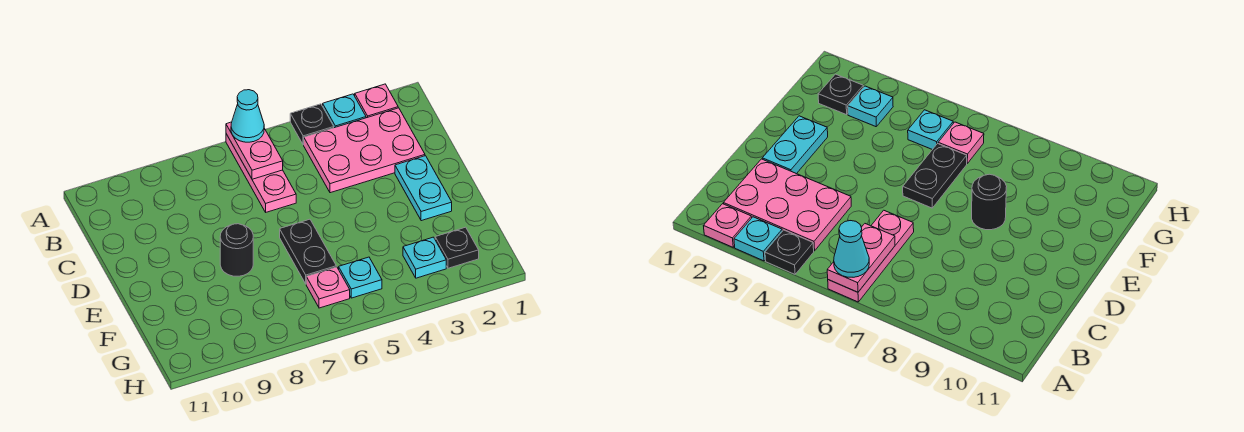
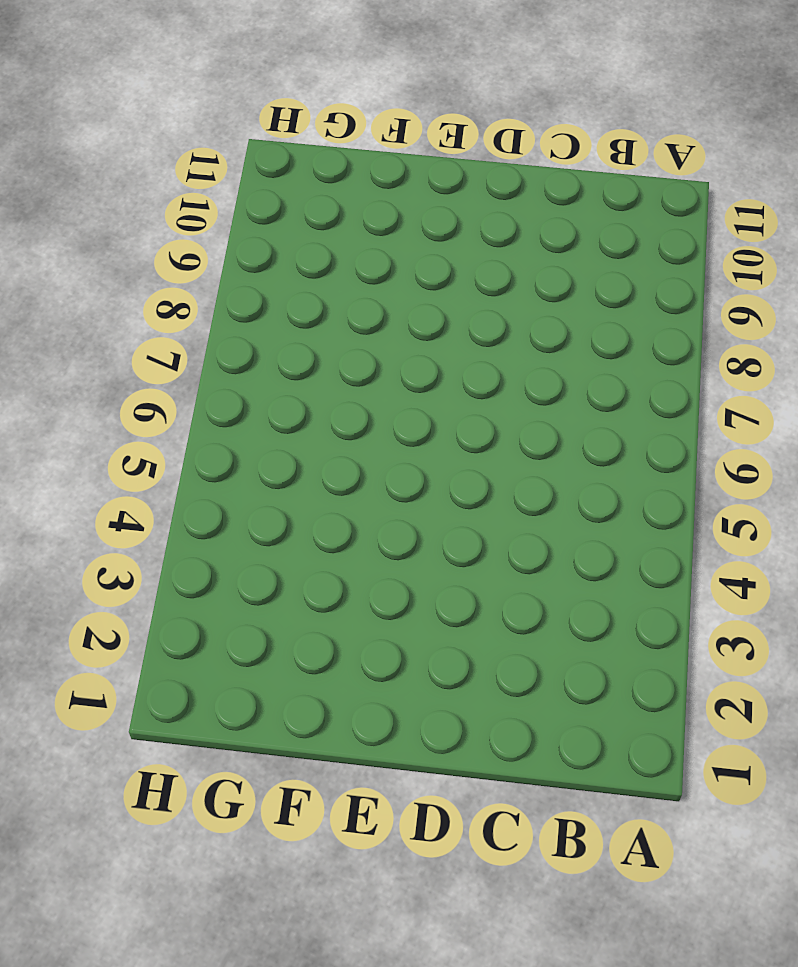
none -> pink 1x1 plate [355,84,398,118]
none -> cyan 1x1 plate [323,94,366,128]
none -> black 1x1 plate [290,104,334,145]

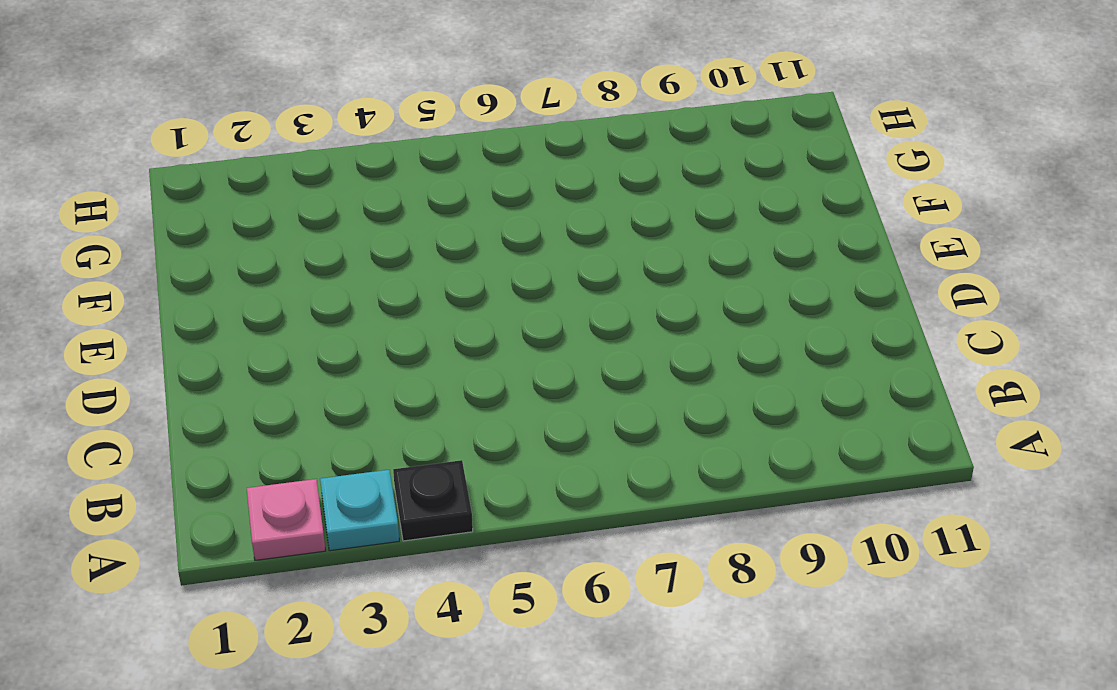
none -> pink 1x3 plate [226,134,296,212]
none -> pink 2x3 plate [304,108,425,193]
none -> cyan 1x2 plate [395,156,452,221]

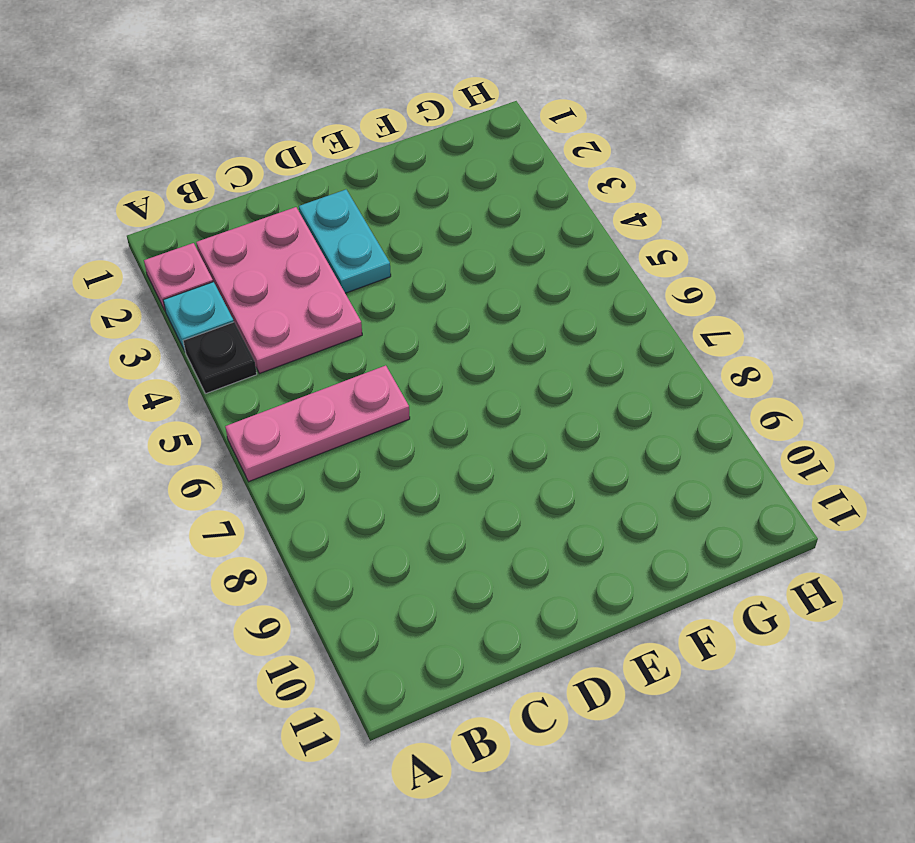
cyan 1x2 plate [299,190,391,293] -> cyan 1x2 plate turned to [395,156,452,221]
none -> black 1x2 plate [280,219,336,284]
none -> black 1x1 round brick [220,224,253,276]
none -> black 1x1 plate [435,227,479,268]

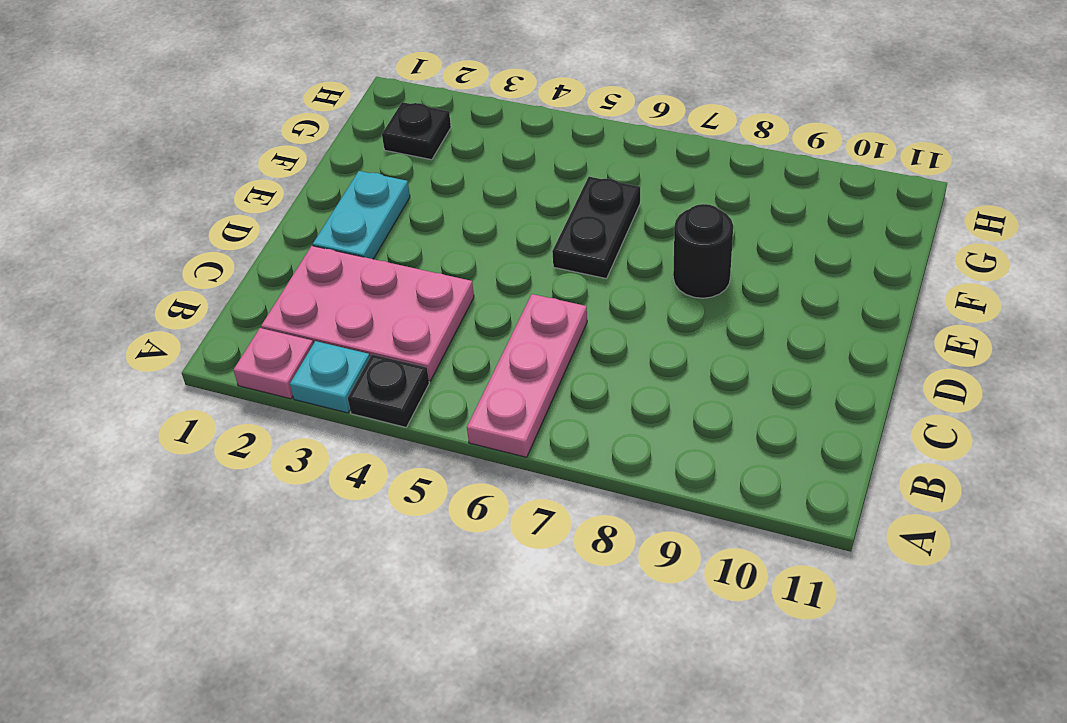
none -> cyan 1x1 plate [403,237,446,278]
none -> cyan 1x1 plate [339,257,382,298]
none -> pink 1x1 plate [306,267,350,308]

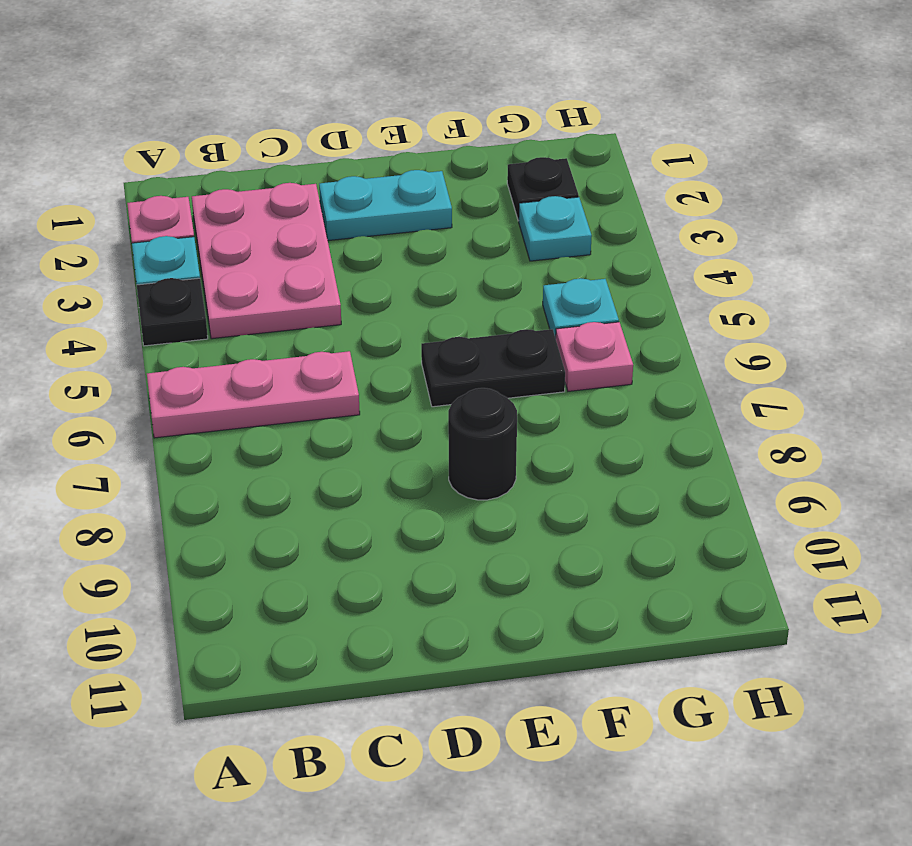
none -> pink 1x2 plate [226,122,283,179]
none -> cyan 1x1 cone [231,90,264,142]

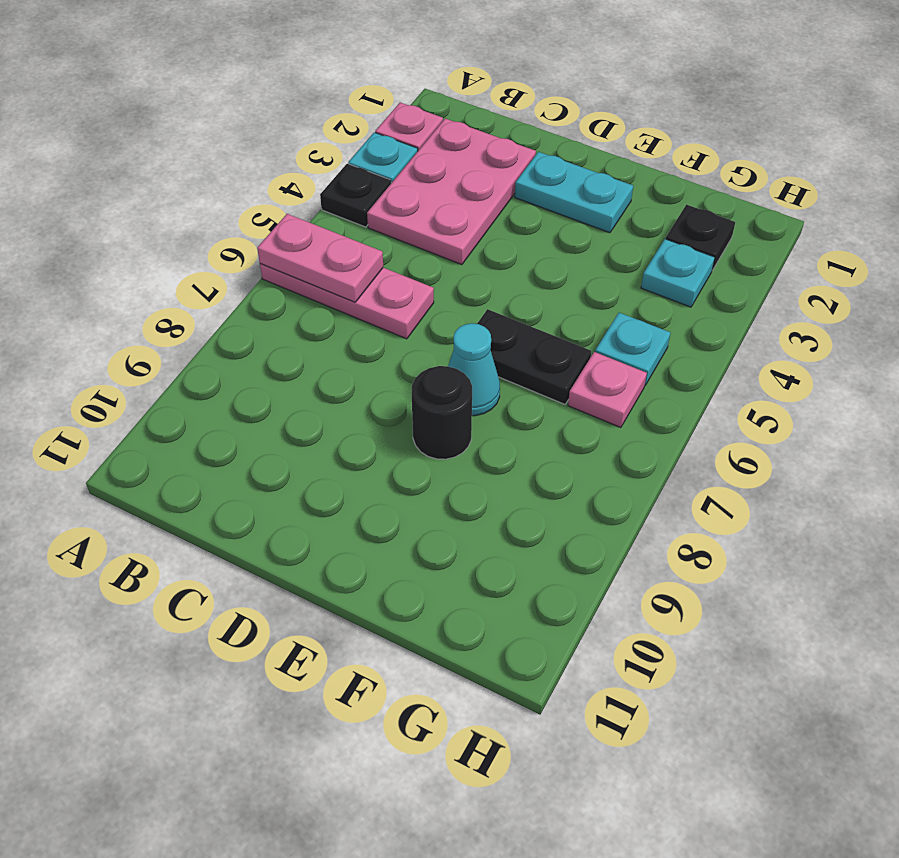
cyan 1x1 cone [448,323,500,416] -> cyan 1x1 cone moved to [231,90,264,142]

